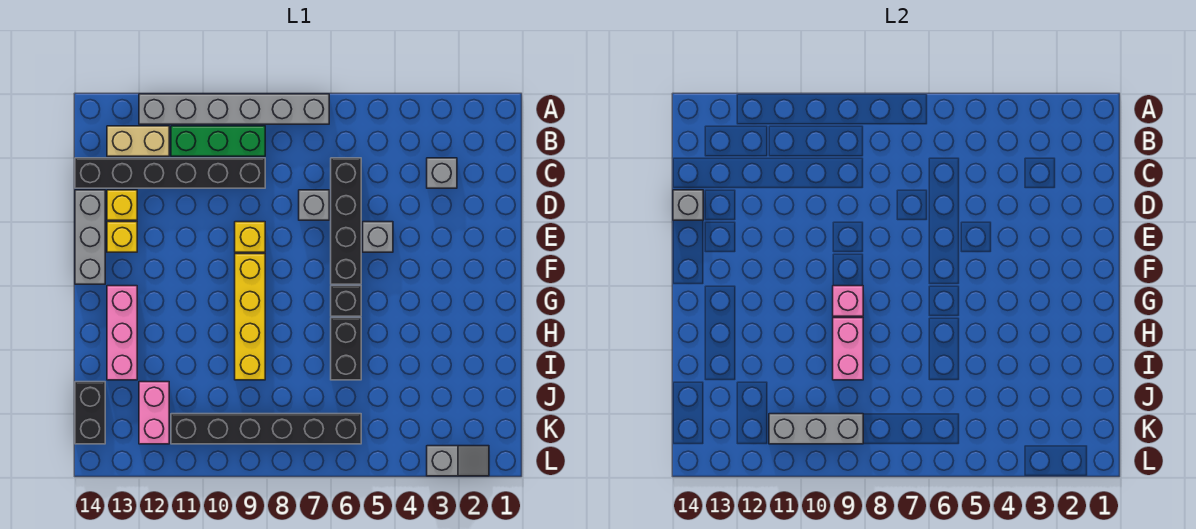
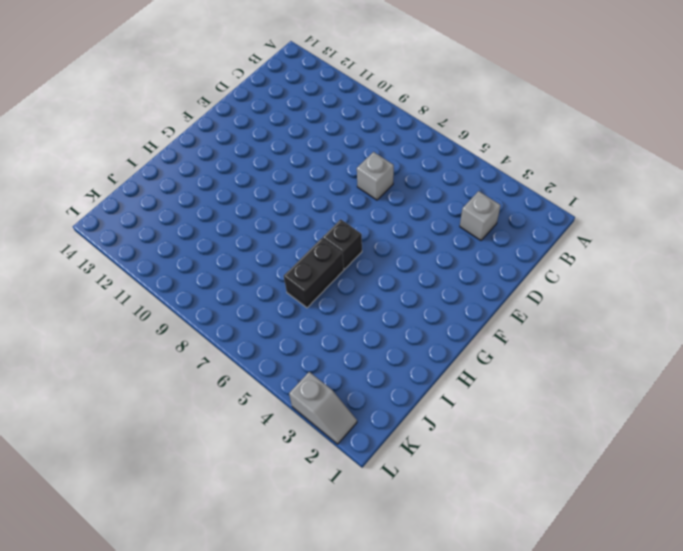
none -> grey 1x6 brick [139,94,329,124]
none -> green 1x3 brick [171,126,265,156]
none -> tan 1x2 brick [107,126,169,156]

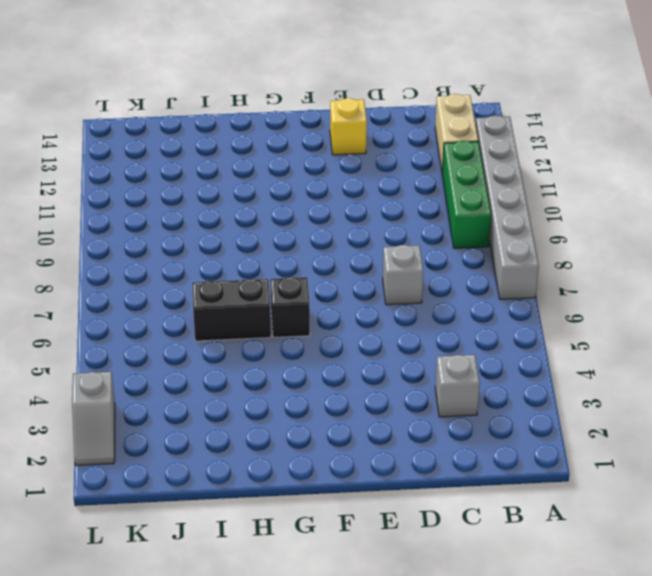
none -> black 1x4 brick [331,158,361,284]
none -> black 1x6 brick [75,158,265,188]
none -> yellow 1x1 brick [107,190,137,220]

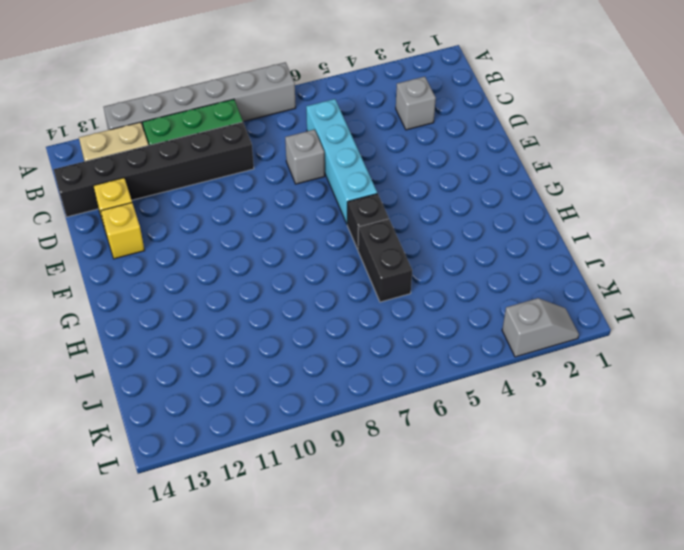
cyan 1x4 brick [306,99,377,224] -> black 1x4 brick [331,158,361,284]
none -> grey 1x3 brick [75,190,105,284]
none -> grey 1x1 brick [363,222,393,252]
none -> yellow 1x1 brick [235,222,265,252]

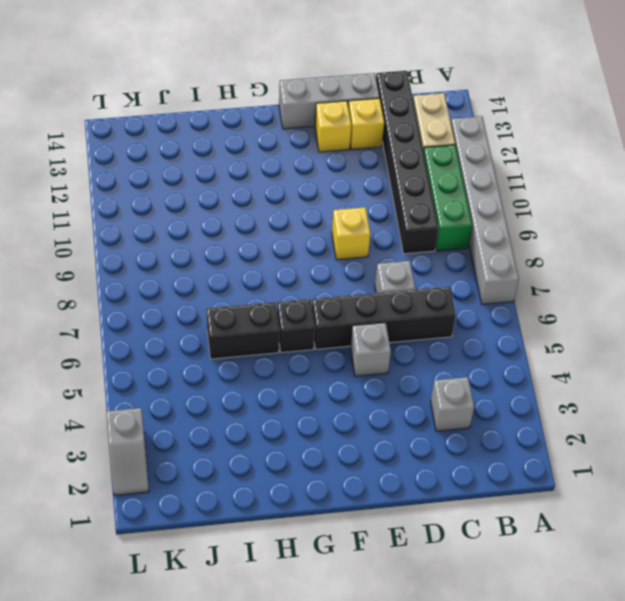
none -> yellow 1x4 brick [235,254,265,380]
none -> pink 1x3 brick [107,286,137,380]
none -> pink 1x2 brick [139,382,169,444]

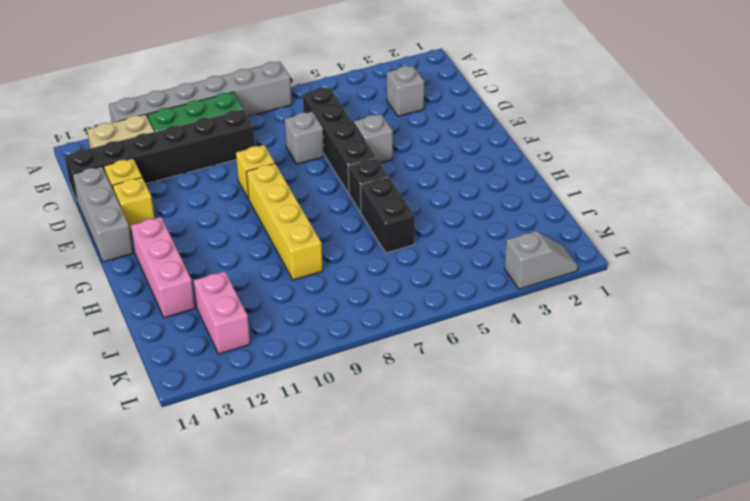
none -> black 1x2 brick [75,382,105,444]
none -> black 1x6 brick [171,414,361,444]
none -> grey 1x1 brick [673,190,703,220]

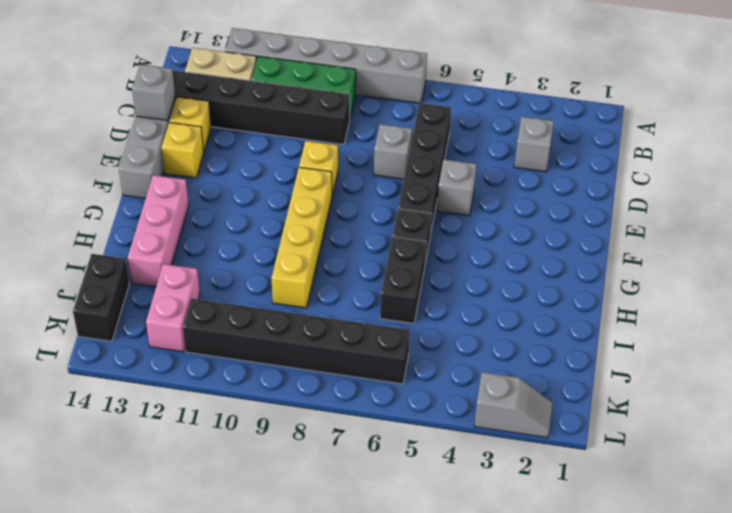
none -> pink 1x1 brick [833,286,863,316]
none -> pink 1x2 brick [833,318,863,380]
none -> grey 1x3 brick [769,414,863,444]

